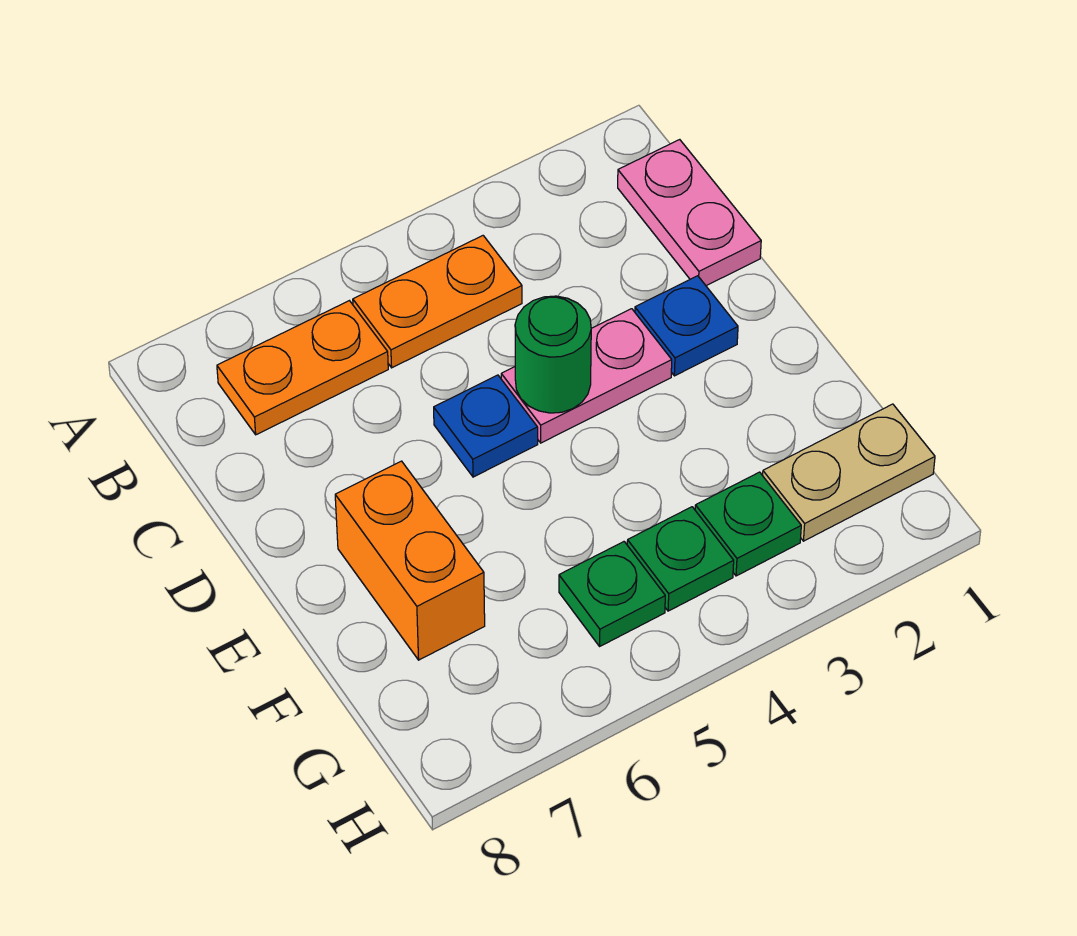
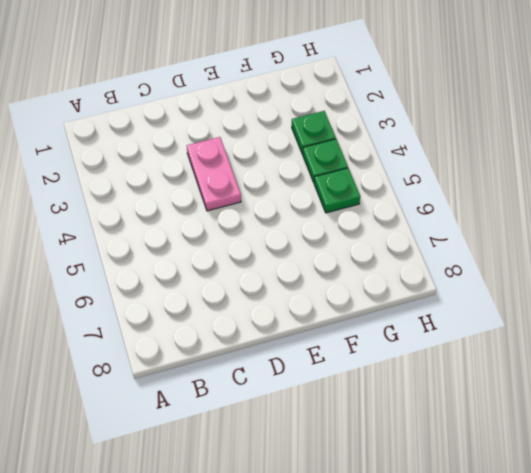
none -> pink 1x2 plate [618,140,761,286]
none -> orange 1x2 plate [353,236,522,368]
none -> orange 1x2 plate [217,301,388,435]

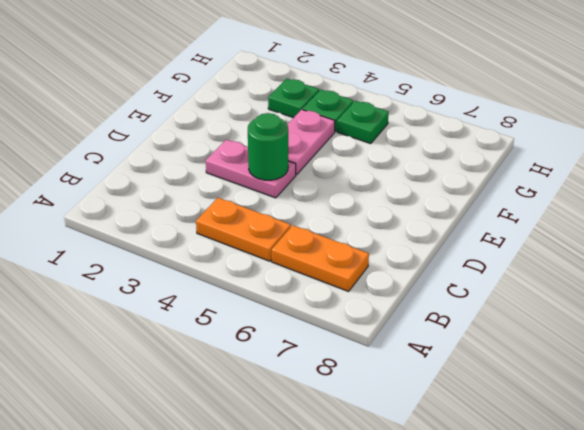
pink 1x2 plate [287,109,335,175] -> pink 1x2 plate moved to [618,140,761,286]
none -> blue 1x1 plate [635,276,738,376]
none -> blue 1x1 plate [434,375,538,477]
none -> orange 1x2 brick [335,461,485,660]

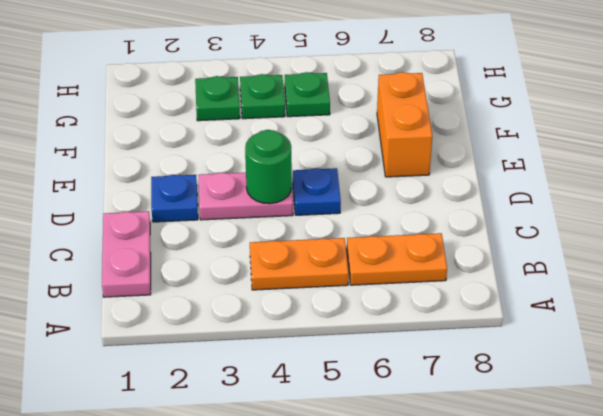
none -> tan 1x2 plate [763,404,935,541]

